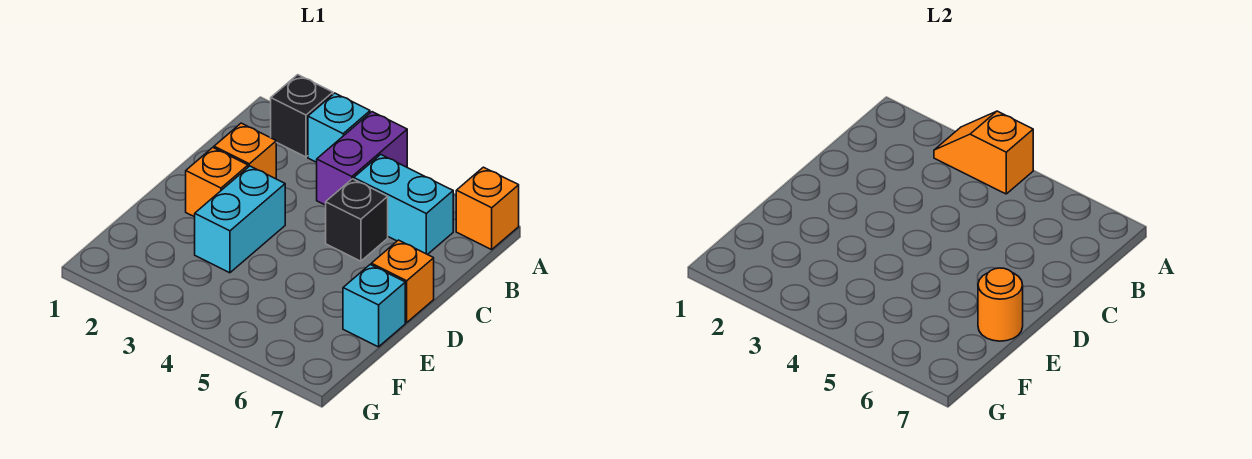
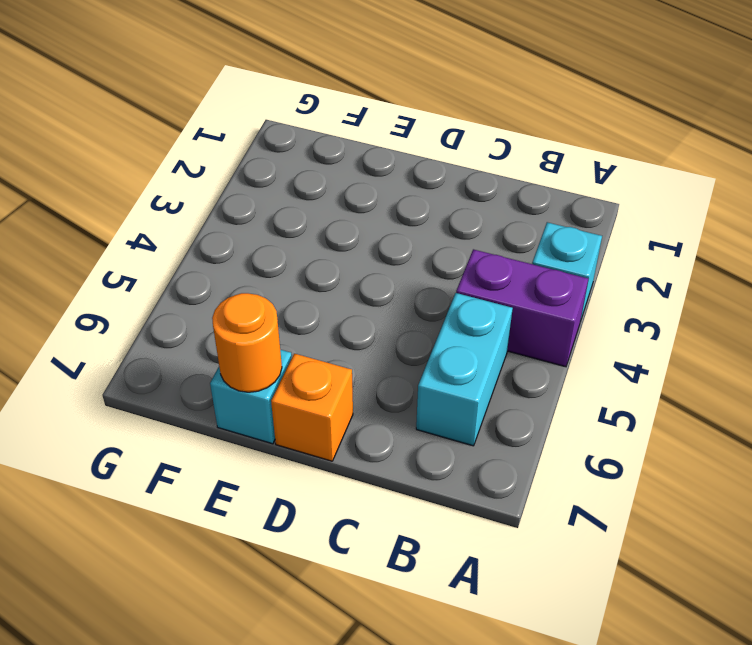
none -> black 1x1 brick [271,75,333,157]
none -> orange 1x1 brick [456,167,519,250]
none -> orange 1x1 brick [214,123,276,179]

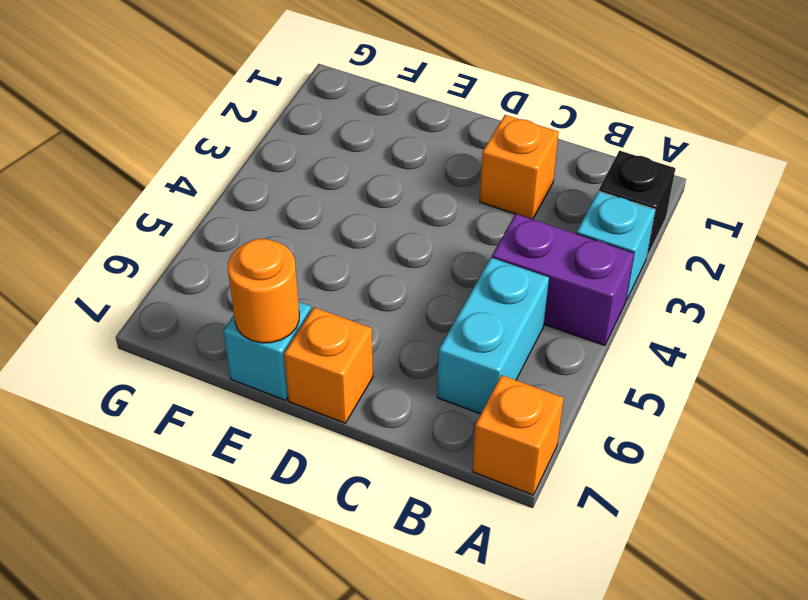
none -> black 1x1 brick [326,179,388,261]
none -> orange 1x1 brick [186,148,248,217]
none -> cyan 1x2 brick [195,166,285,273]

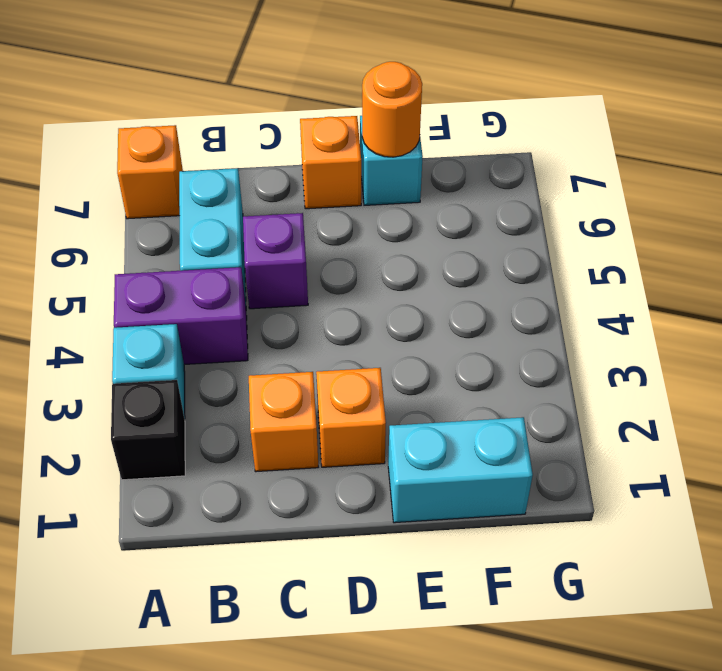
purple 1x1 brick [243,213,308,309] -> black 1x1 brick [326,179,388,261]
cyan 1x2 brick [388,417,533,523] -> cyan 1x2 brick moved to [195,166,285,273]
none -> orange 1x2 slope [934,111,1033,194]

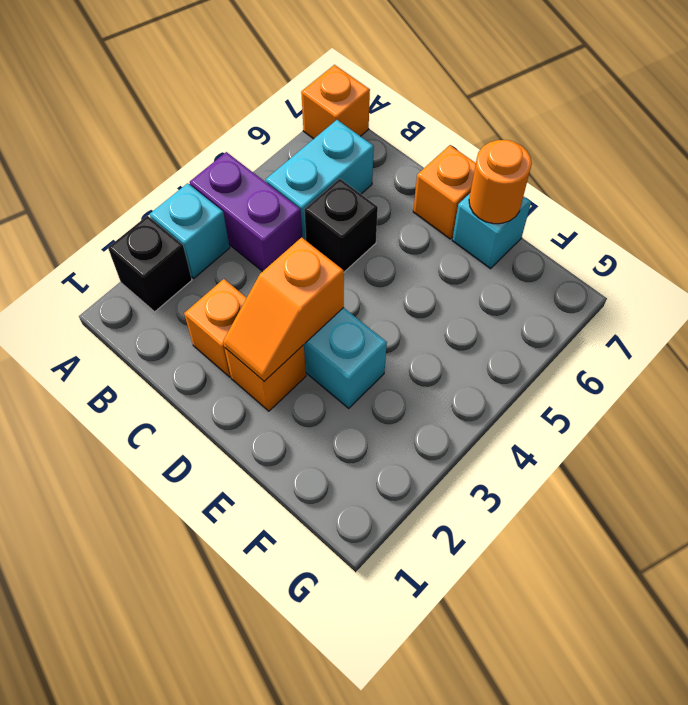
orange 1x2 slope [223,238,344,381] -> orange 1x2 slope moved to [934,111,1033,194]

